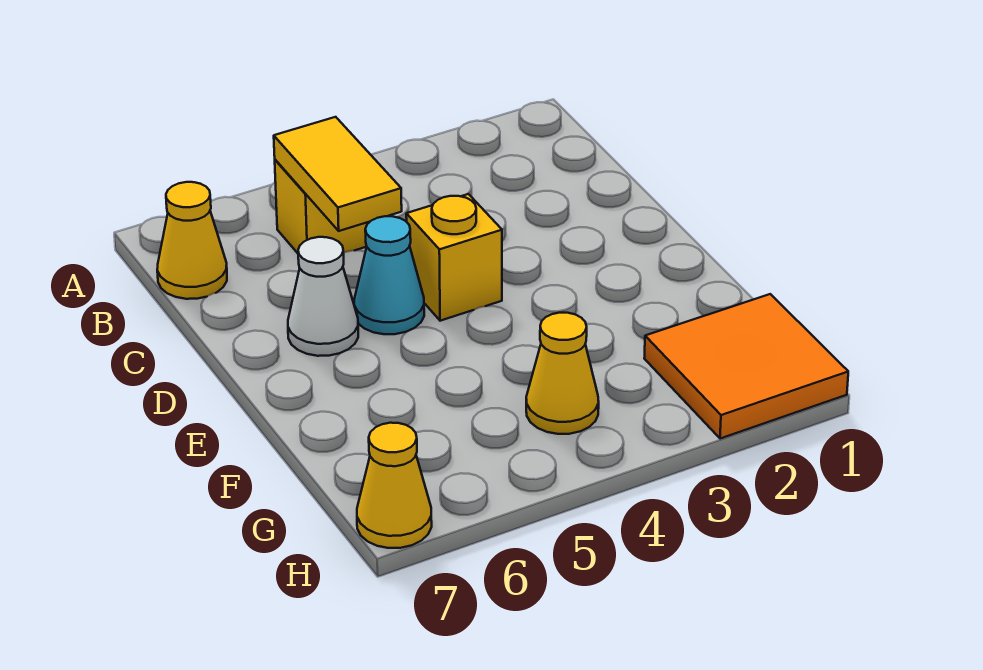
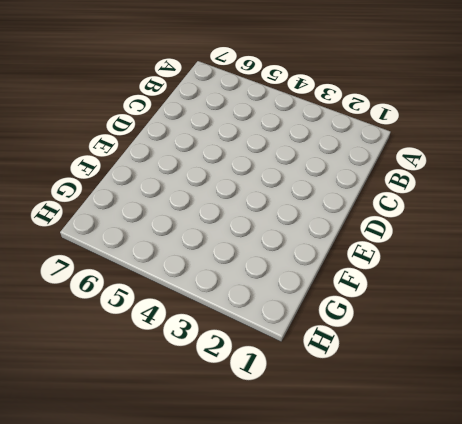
none -> yellow 1x1 brick [275,160,369,253]
none -> yellow 1x1 cone [157,182,227,299]

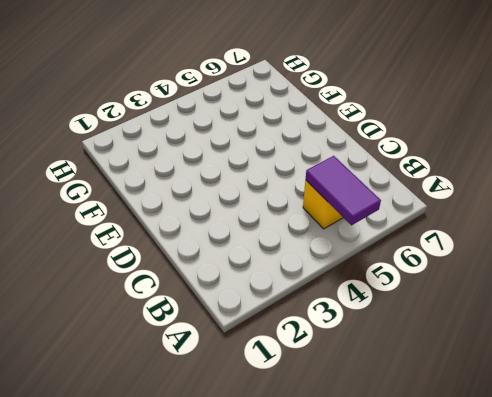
purple 1x2 tile [306,156,381,225] -> yellow 1x2 tile [274,117,402,231]
none -> yellow 1x1 cone [157,182,227,299]
none -> yellow 1x1 brick [406,194,502,321]

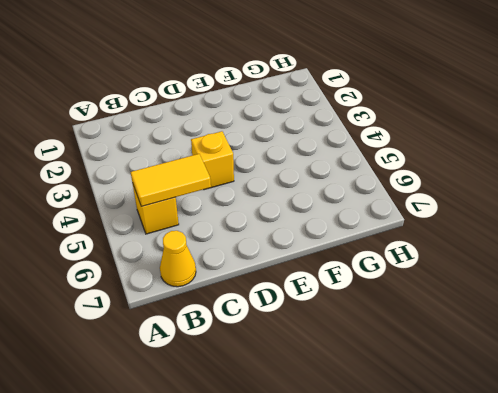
none -> cyan 1x1 cone [354,216,424,334]
none -> white 1x1 cone [288,237,358,356]

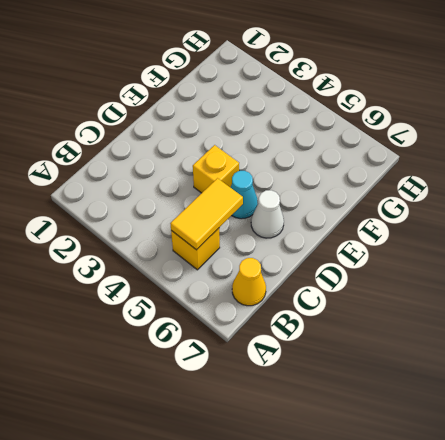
none -> orange 2x2 tile [644,294,848,439]
none -> yellow 1x1 cone [526,313,599,434]

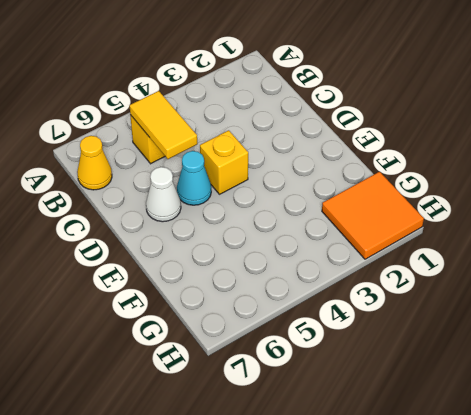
none -> yellow 1x1 cone [526,313,599,434]
none -> yellow 1x1 cone [357,423,432,548]

